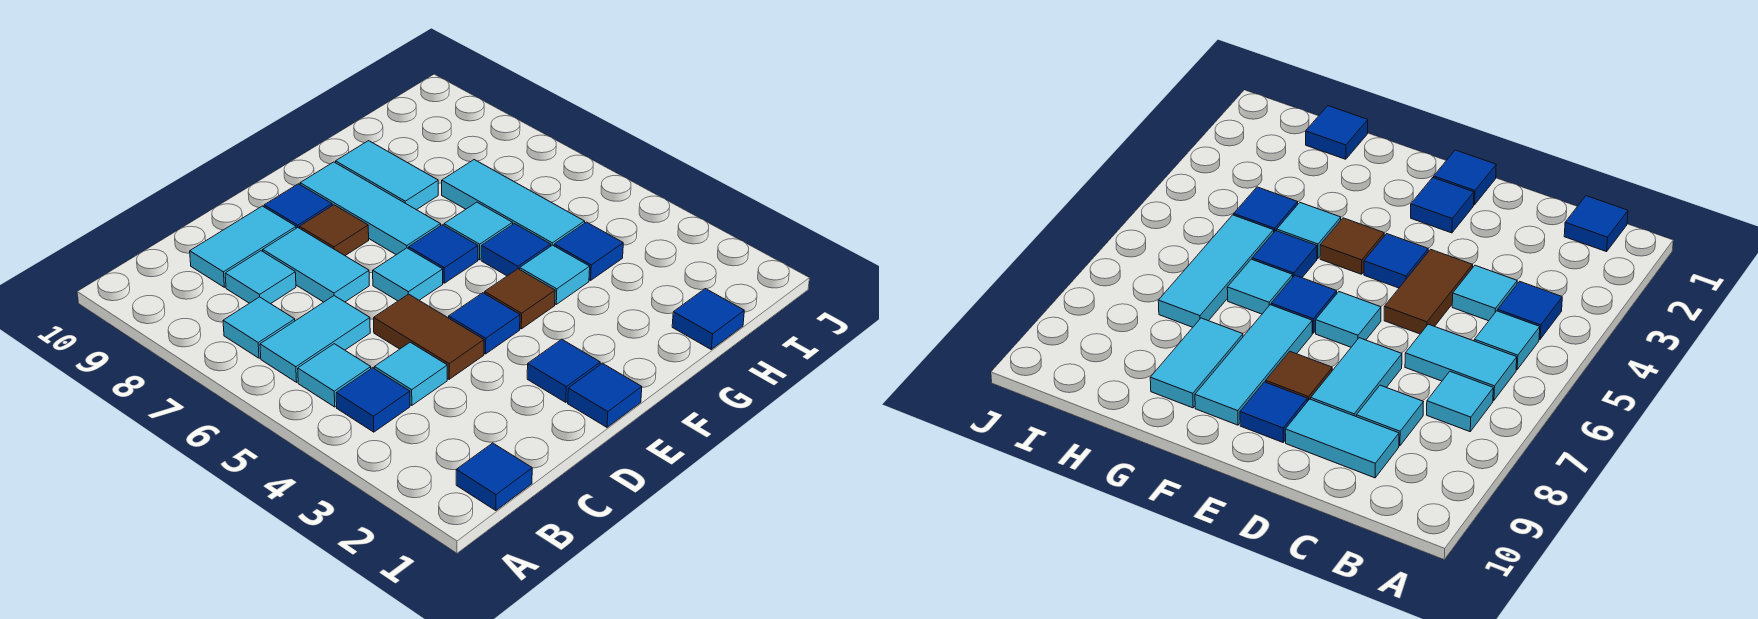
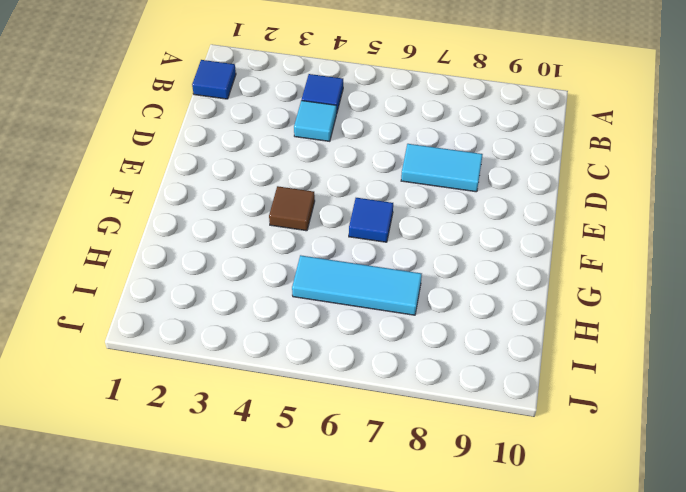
none -> cyan 1x1 tile [298,344,371,407]
none -> cyan 1x2 tile [260,296,370,382]
none -> cyan 1x1 tile [223,297,295,358]

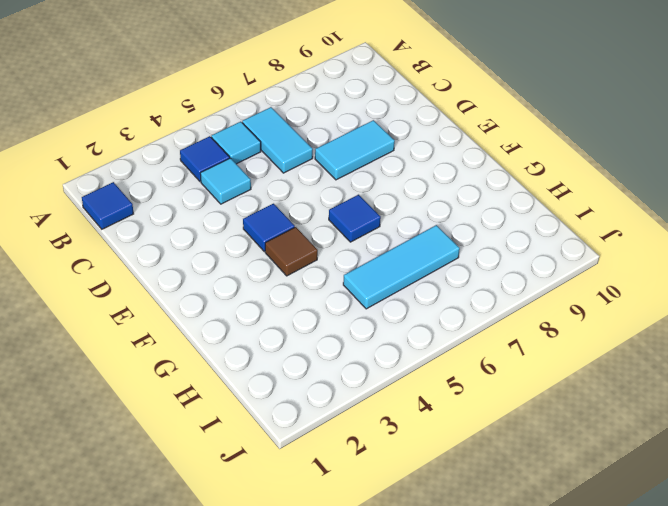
none -> cyan 1x1 tile [223,297,295,358]
none -> cyan 1x1 tile [225,251,296,304]
none -> cyan 1x2 tile [190,206,296,287]

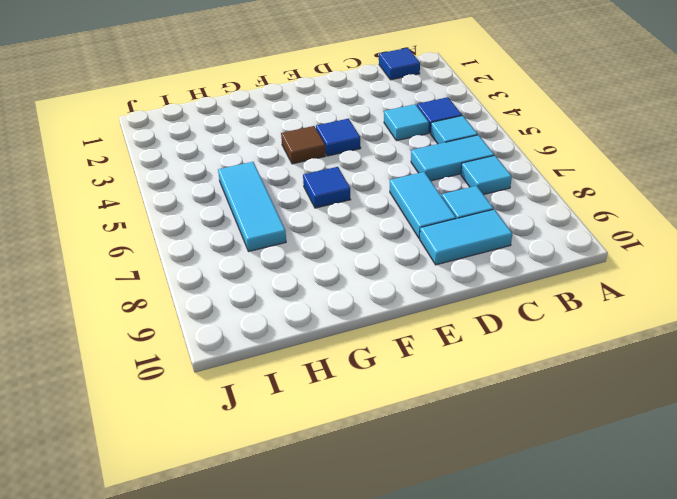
none -> brown 1x2 tile [374,294,484,379]
none -> blue 1x1 tile [568,363,642,427]
none -> blue 1x1 tile [527,339,600,402]

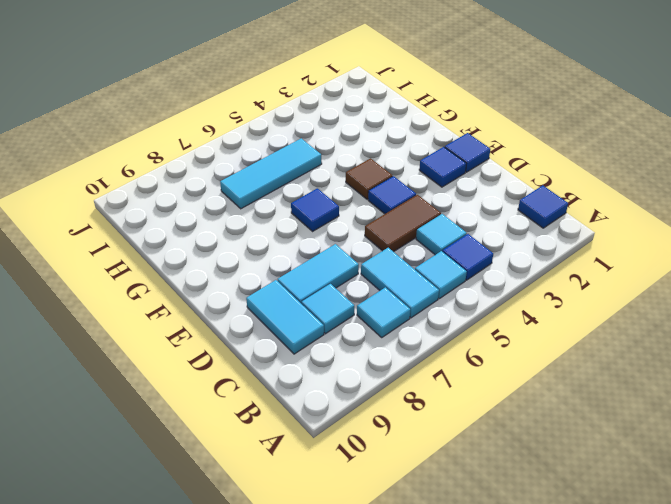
none -> cyan 1x1 tile [373,248,443,301]
none -> brown 1x1 tile [300,205,369,256]
none -> blue 1x1 tile [264,184,332,228]

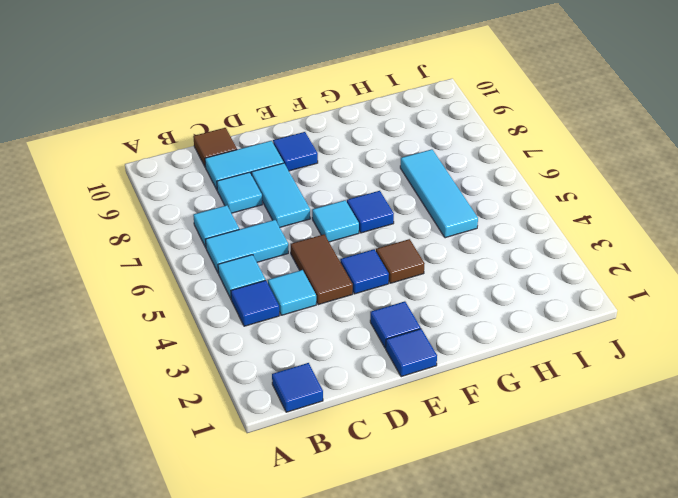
brown 1x1 tile [193,128,237,167] -> brown 1x1 tile moved to [300,205,369,256]
none -> cyan 1x3 tile [300,162,441,255]
none -> cyan 1x1 tile [520,245,590,304]
none -> blue 1x1 tile [481,224,551,276]

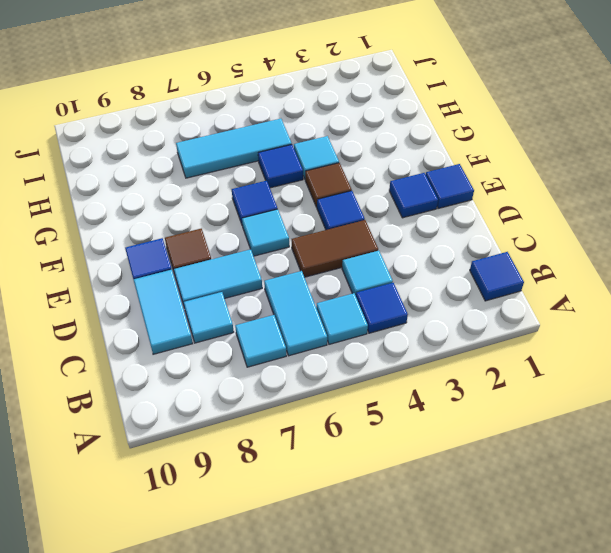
none -> cyan 1x3 tile [300,162,441,255]
none -> cyan 1x1 tile [444,202,513,260]
none -> cyan 1x2 tile [336,141,438,210]

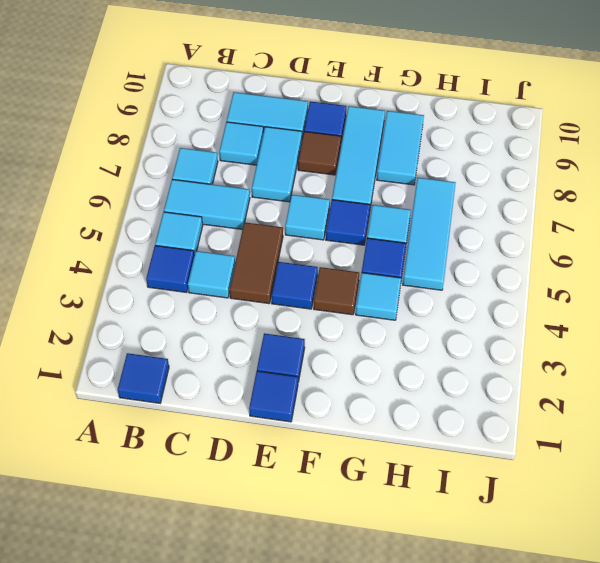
none -> blue 1x1 tile [672,289,744,349]
none -> blue 1x1 tile [554,222,623,280]

